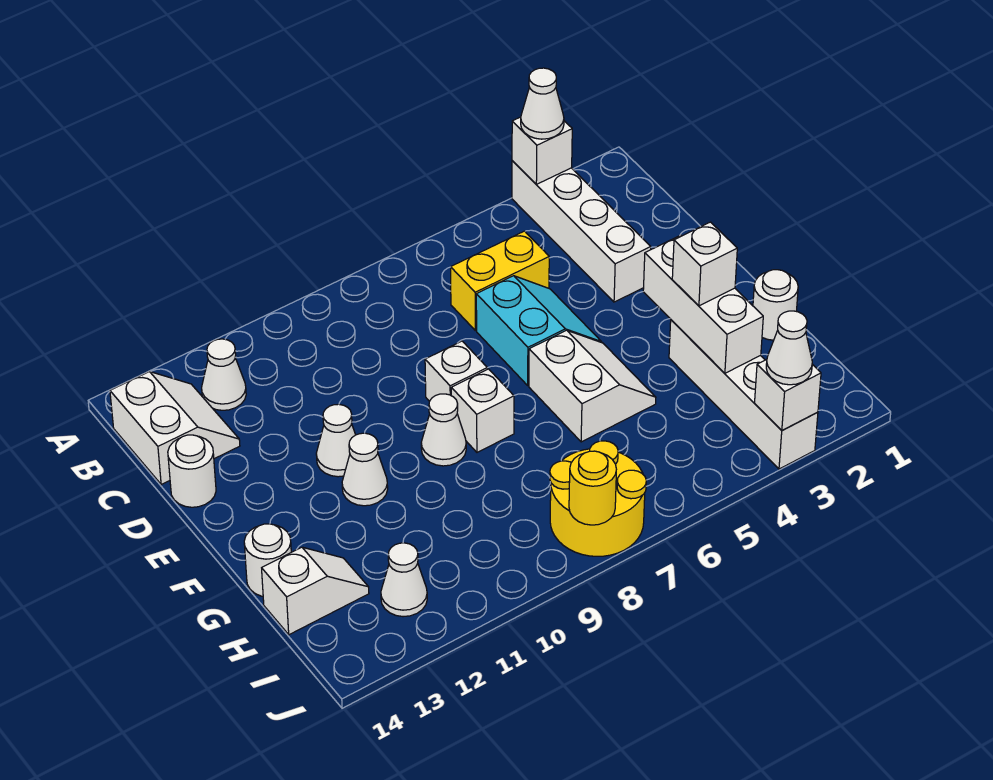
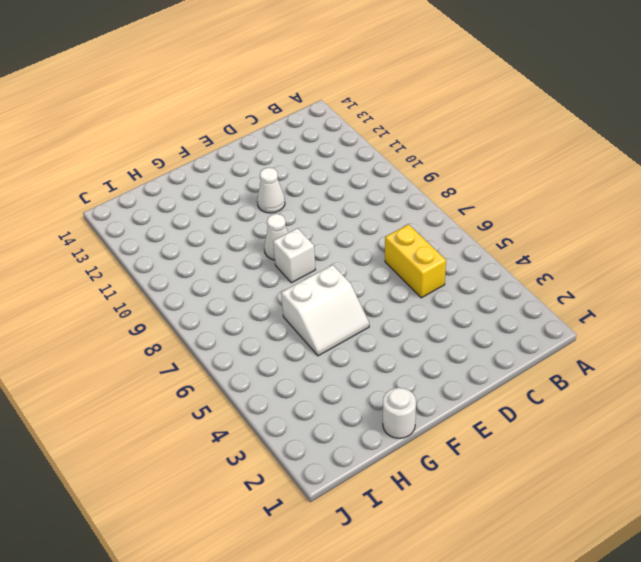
none -> white 1x4 brick [512,161,651,302]
none -> white 1x1 cone [202,339,246,410]
none -> white 2x2 slope [110,372,240,484]

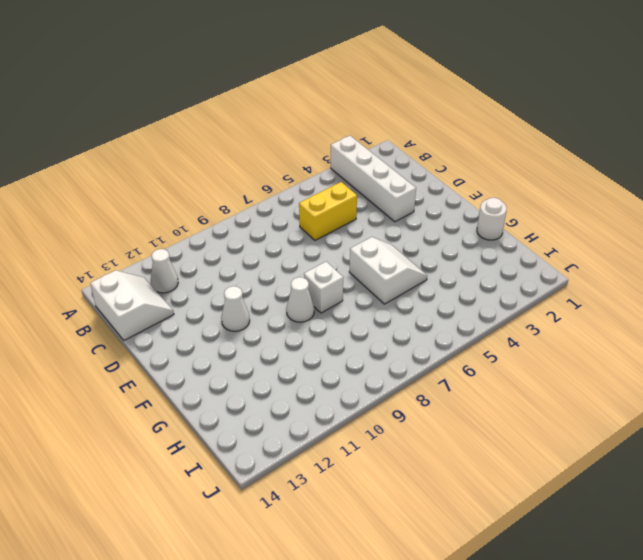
none -> cyan 2x2 slope [476,276,601,385]
none -> white 1x1 round brick [168,435,216,507]
none -> white 1x1 brick [425,341,487,401]

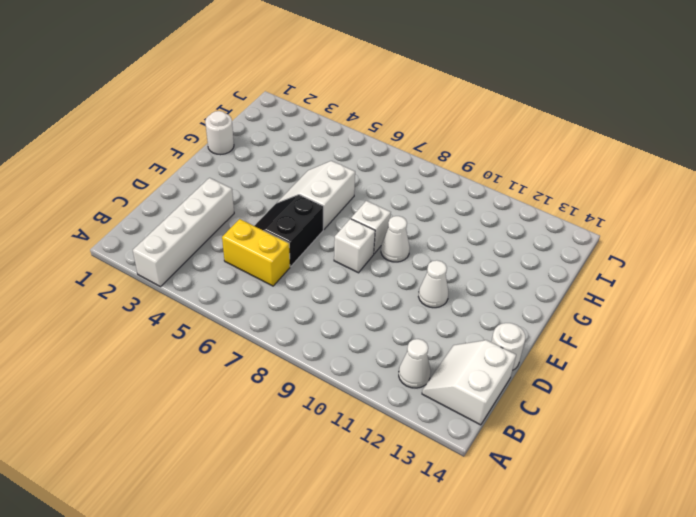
black 2x2 slope [255,195,323,267] -> cyan 2x2 slope [476,276,601,385]
none -> white 1x1 cone [342,433,388,506]
none -> white 1x4 brick [669,320,818,469]
none -> white 1x1 round brick [244,524,291,596]

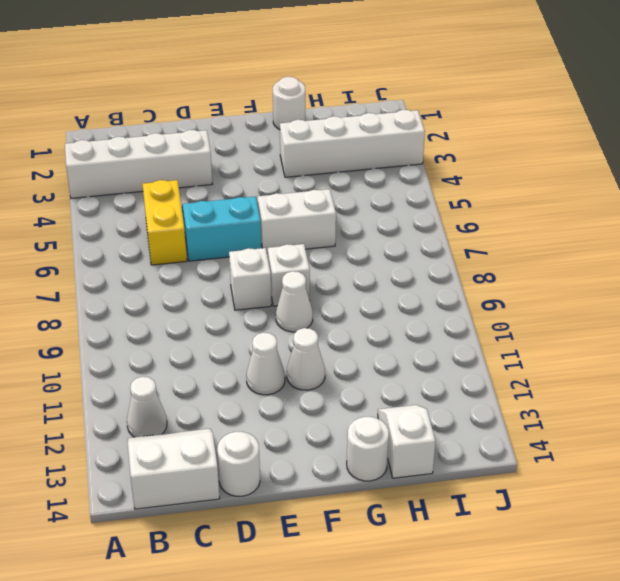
none -> yellow 2x2 round brick [550,441,646,556]
none -> white 1x1 cone [381,543,427,617]
none -> white 1x1 brick [512,117,572,184]

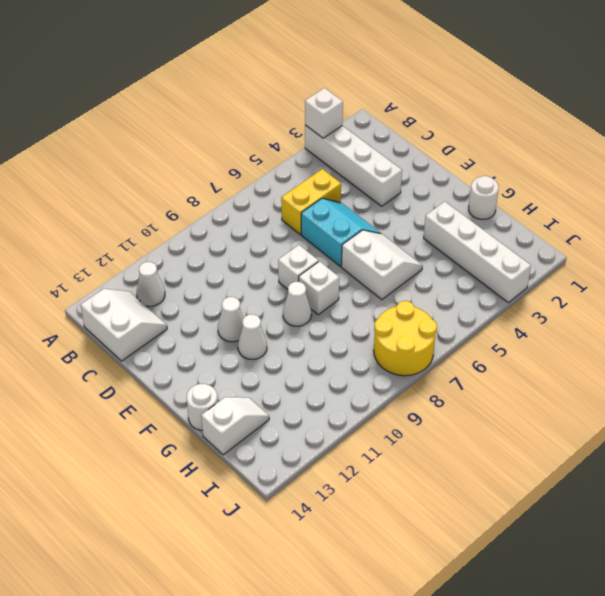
none -> white 1x1 round brick [168,435,216,507]
none -> white 1x1 cone [381,543,427,617]
none -> white 1x3 brick [643,235,763,373]

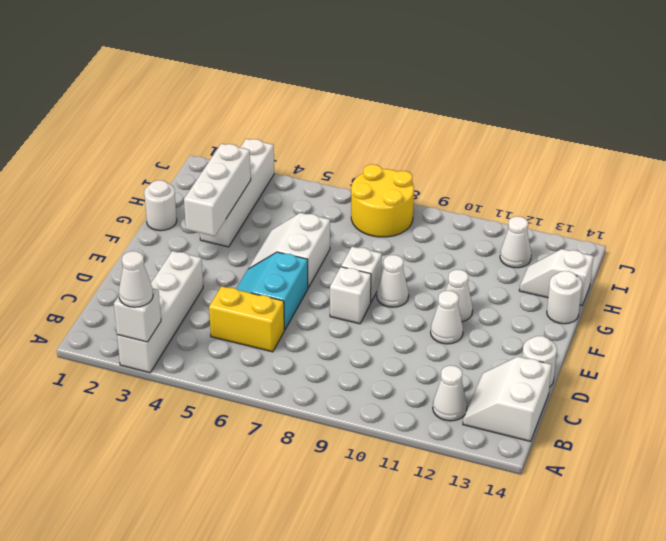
none -> white 1x1 brick [755,359,821,430]
none -> yellow 1x1 round brick [569,451,616,525]
none -> white 1x1 brick [672,222,737,306]

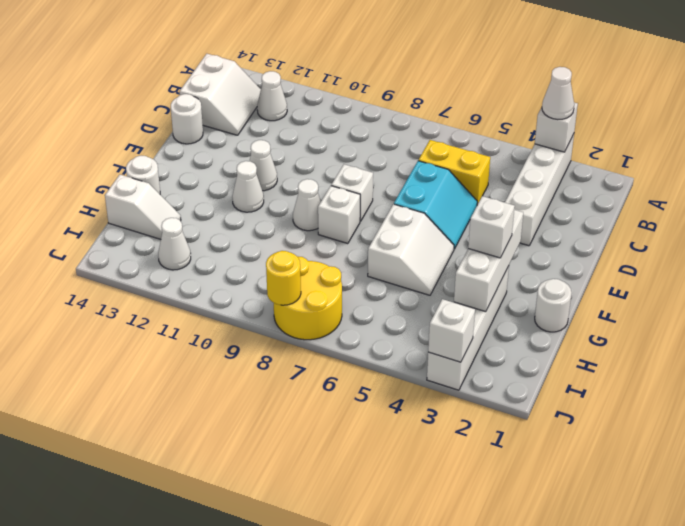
none -> white 1x1 cone [766,311,812,385]

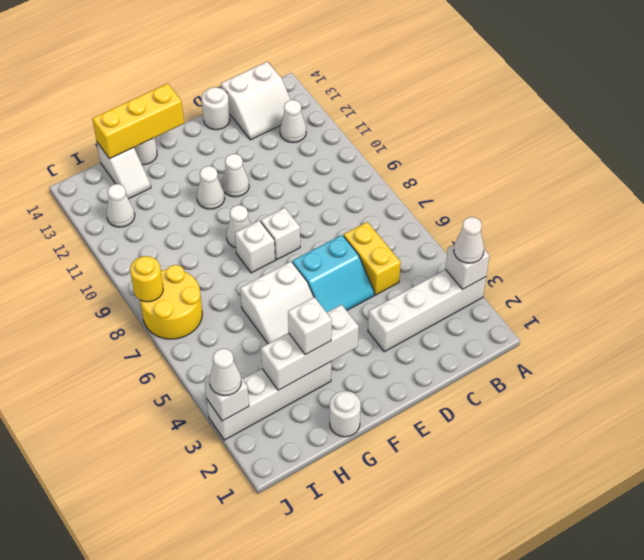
yellow 1x3 brick [92,84,184,159] -> none

